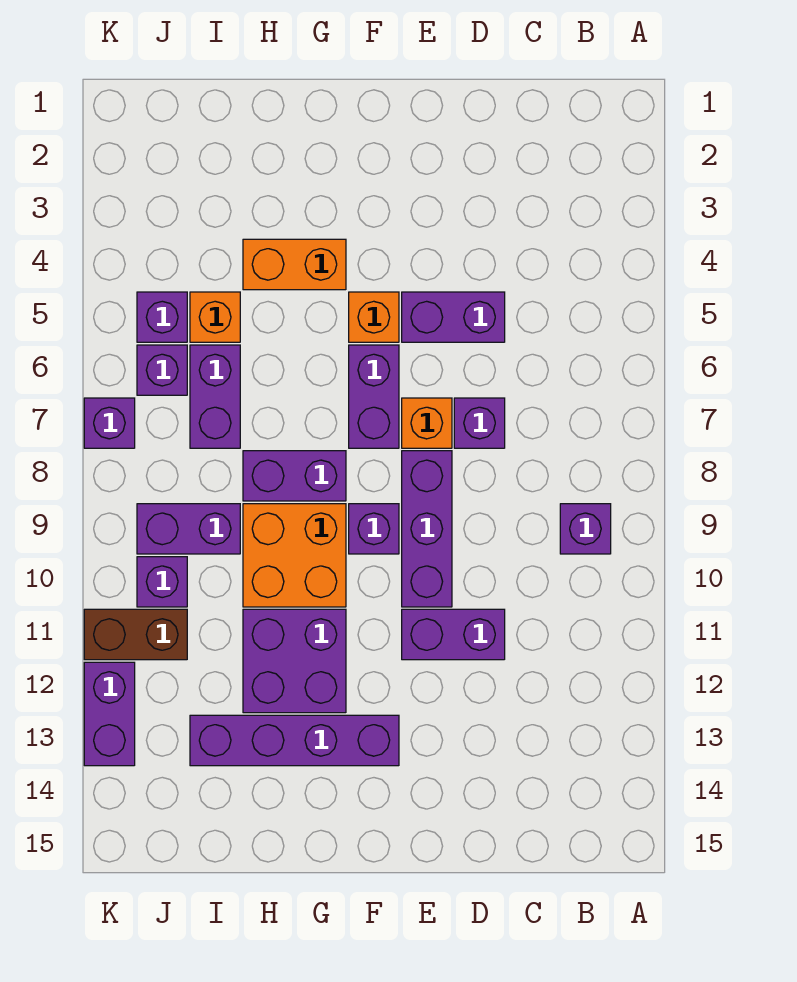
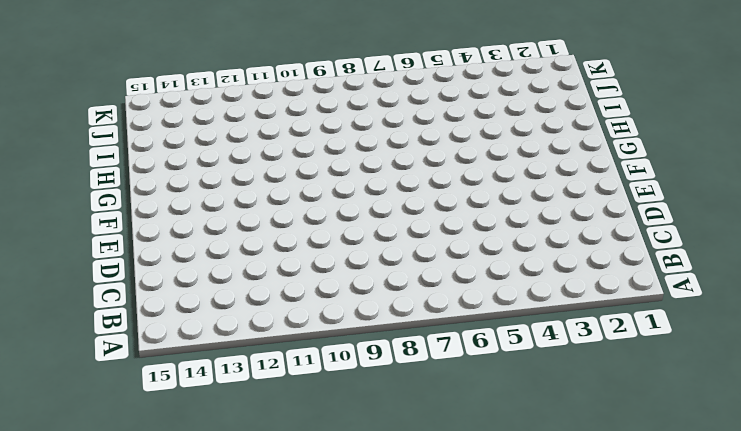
none -> purple 1x1 brick [560,504,611,554]
none -> purple 1x2 brick [402,292,505,342]
none -> purple 1x1 brick [454,398,505,448]

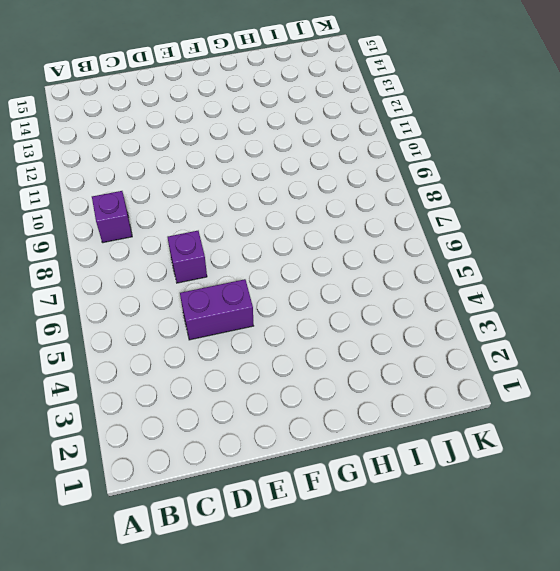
none -> purple 1x2 brick [402,609,505,660]
none -> orange 1x1 brick [402,398,452,448]
none -> purple 1x3 brick [402,451,452,607]

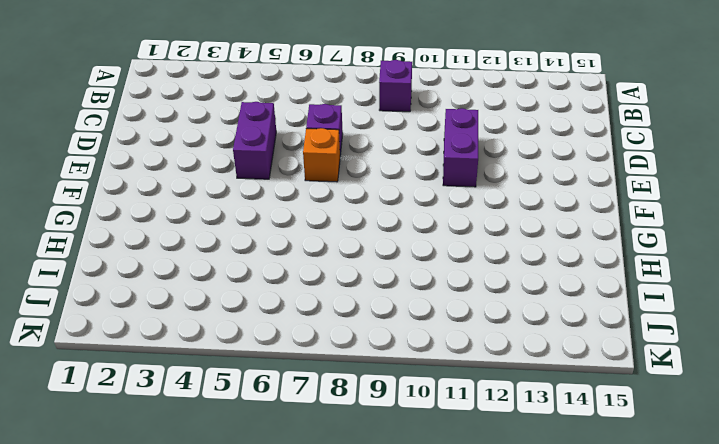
none -> purple 1x3 brick [402,451,452,607]
none -> orange 1x1 brick [349,292,399,342]
none -> purple 1x2 brick [349,345,399,448]

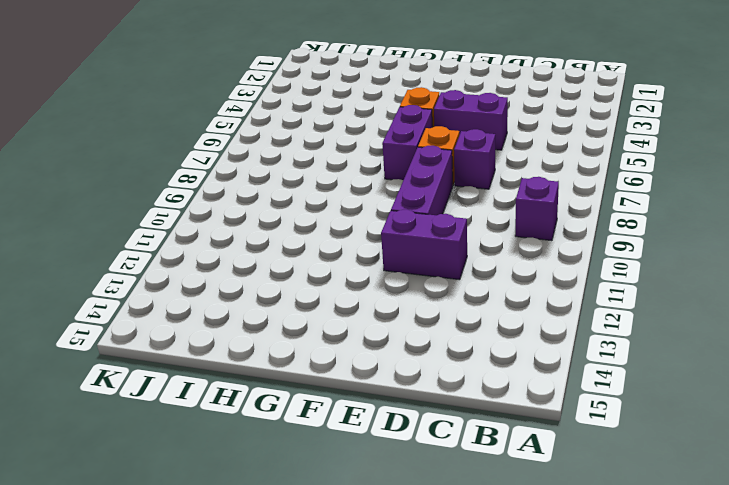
none -> purple 1x1 brick [349,504,399,554]
none -> purple 1x4 brick [190,715,399,766]
none -> orange 1x2 brick [243,239,346,290]

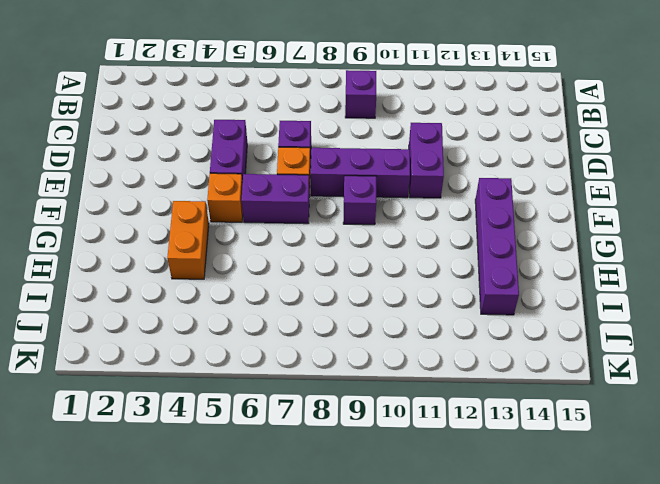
none -> purple 1x2 brick [243,451,346,501]
none -> orange 2x2 brick [243,504,346,607]
none -> purple 2x2 brick [243,609,346,713]

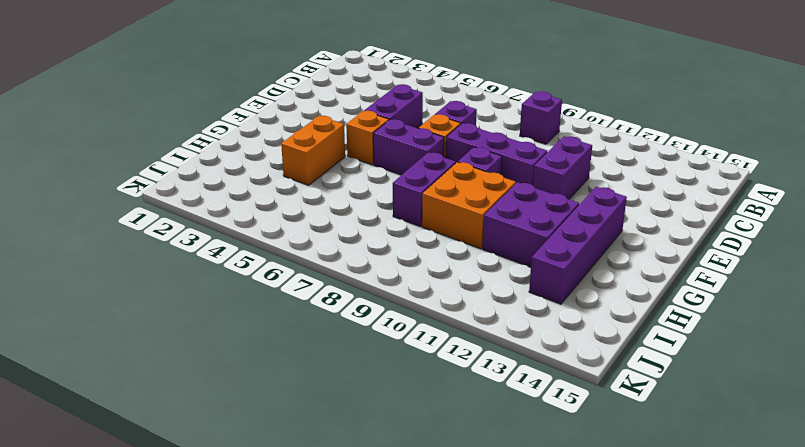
none -> orange 1x1 brick [190,292,240,342]
none -> purple 1x2 brick [190,345,240,448]
none -> purple 1x2 brick [137,504,240,554]

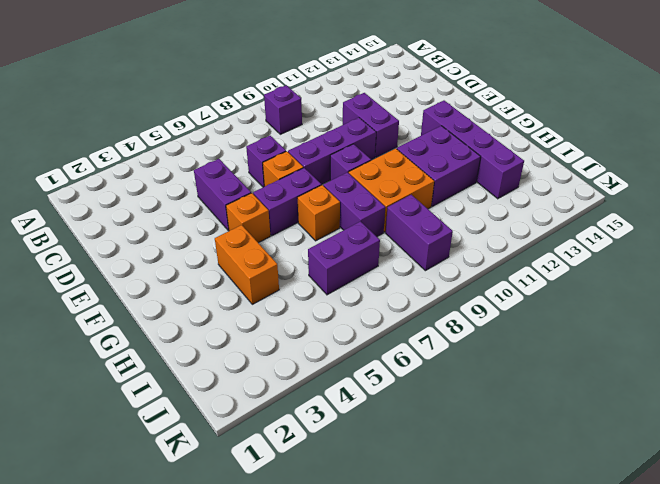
orange 1x1 brick [297,185,340,241] -> orange 1x1 brick moved to [190,292,240,342]
none -> purple 1x1 brick [137,292,187,342]
none -> purple 1x1 brick [137,345,187,395]
none -> purple 1x1 brick [137,557,187,607]

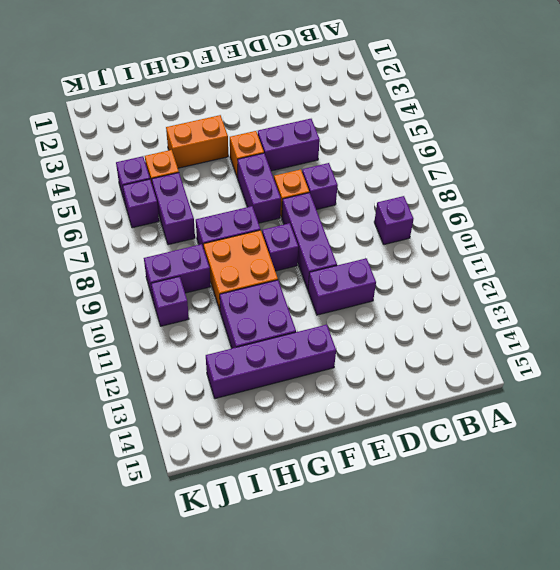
none -> brown 1x2 brick [84,609,187,660]
none -> purple 1x1 brick [84,398,135,448]
none -> purple 1x2 brick [84,662,135,766]

